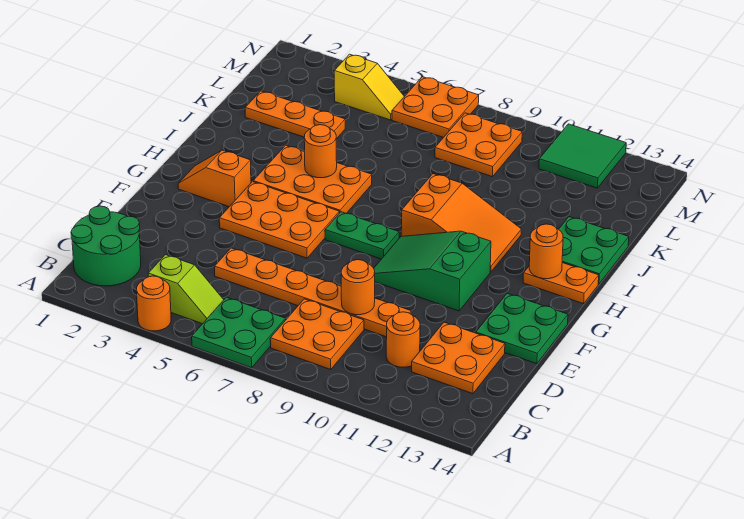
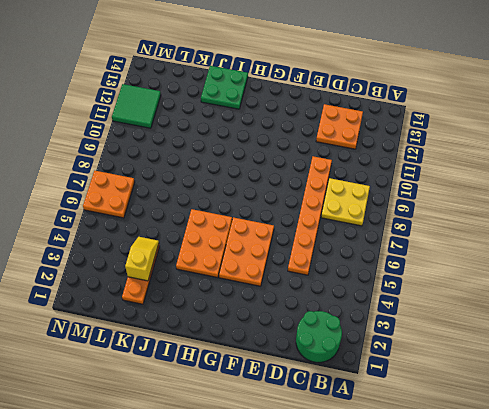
yellow 2x2 plate [321,178,370,226] -> orange 2x2 plate [270,299,364,369]
yellow 1x2 slope [125,237,159,281] -> yellow 1x2 slope moved to [334,54,404,120]
none -> orange 1x1 round brick [137,276,171,331]
none -> green 2x2 plate [192,297,286,368]
none -> lime 1x2 slope [148,255,224,324]

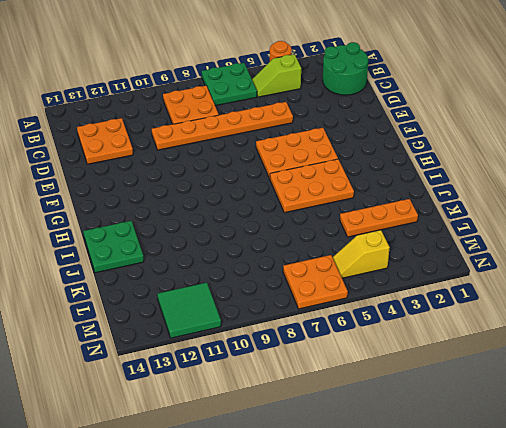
none -> orange 1x1 round brick [386,312,420,367]
none -> green 2x2 plate [476,293,568,364]
none -> green 2x3 slope [374,231,491,311]

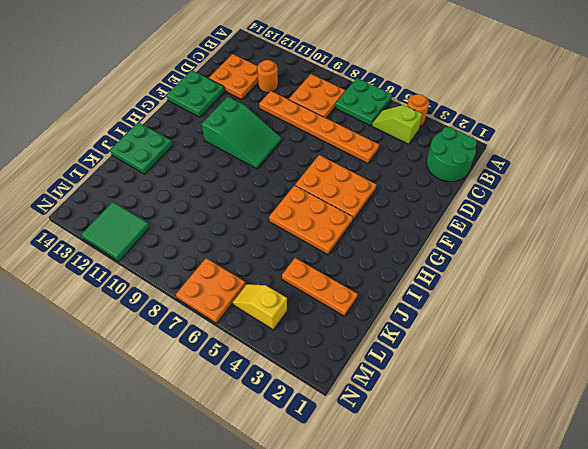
none -> orange 1x2 slope [178,150,251,207]
none -> green 1x2 plate [325,212,399,259]
none -> orange 2x3 slope [401,174,521,272]

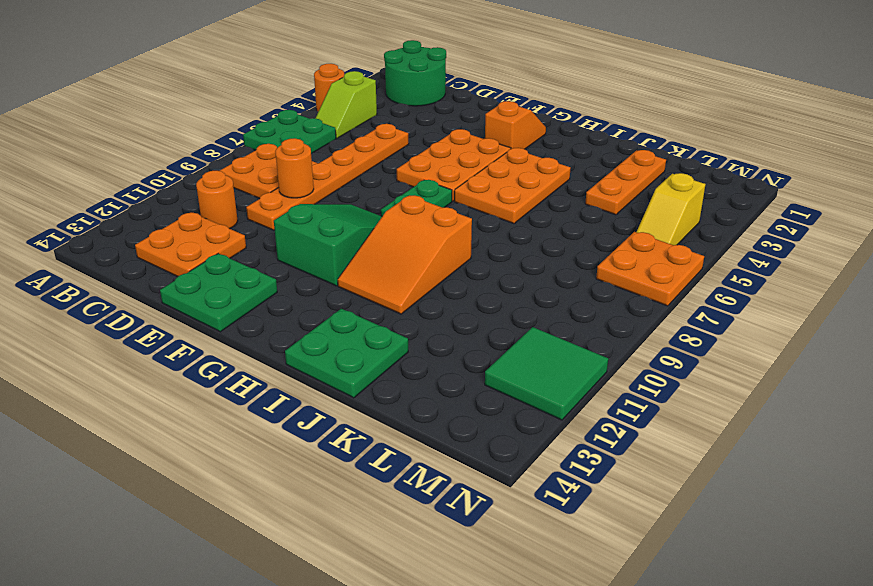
none -> orange 1x2 plate [523,263,599,304]
none -> orange 2x2 plate [435,113,522,177]
none -> orange 1x1 round brick [529,224,563,279]

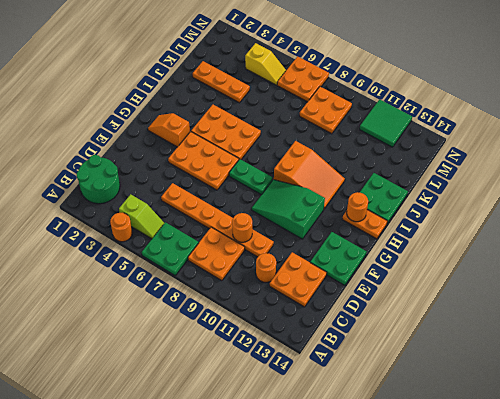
none -> orange 1x1 round brick [304,125,337,178]

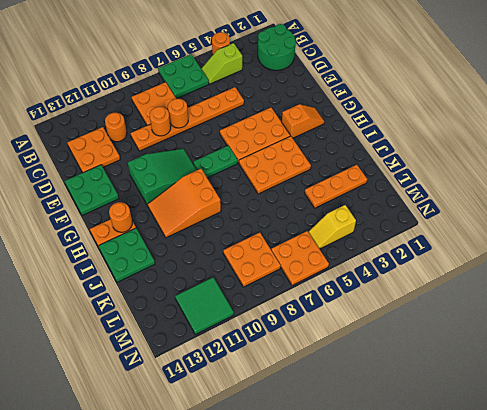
orange 1x1 round brick [168,99,188,128] -> orange 1x1 round brick moved to [304,125,337,178]

